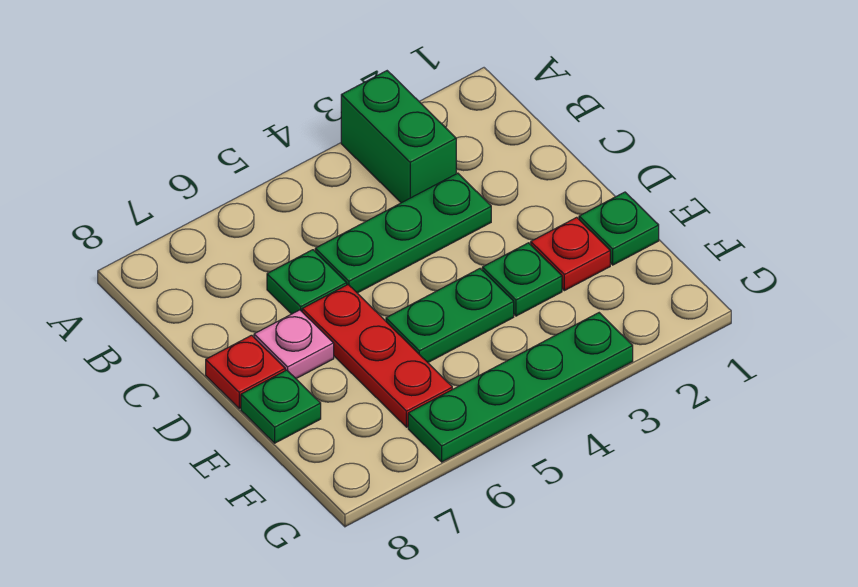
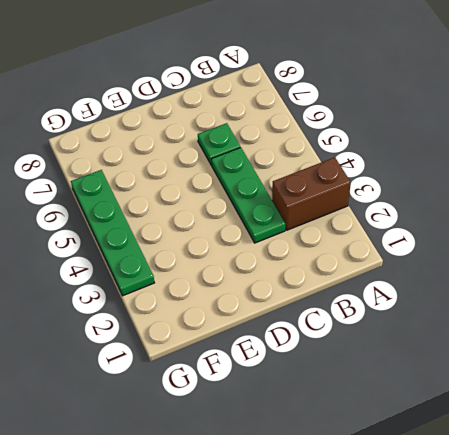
brown 1x2 brick [272,157,351,230] -> green 1x2 brick [341,71,456,203]
none -> red 1x3 plate [302,285,452,427]
none -> pink 1x1 plate [254,310,334,379]
none -> red 1x1 plate [206,335,285,408]

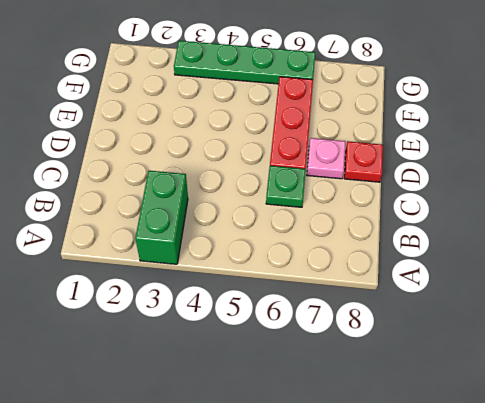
none -> green 1x3 plate [315,173,491,293]
none -> green 1x1 plate [579,192,659,265]
none -> red 1x1 plate [531,217,610,291]

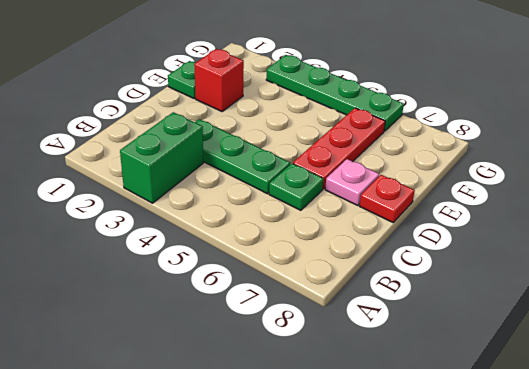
red 1x1 brick [194,49,244,111] -> red 1x1 plate [531,217,610,291]
none -> green 1x1 plate [482,243,562,316]
none -> green 1x2 plate [386,269,514,362]
none -> green 1x1 plate [241,370,321,443]

